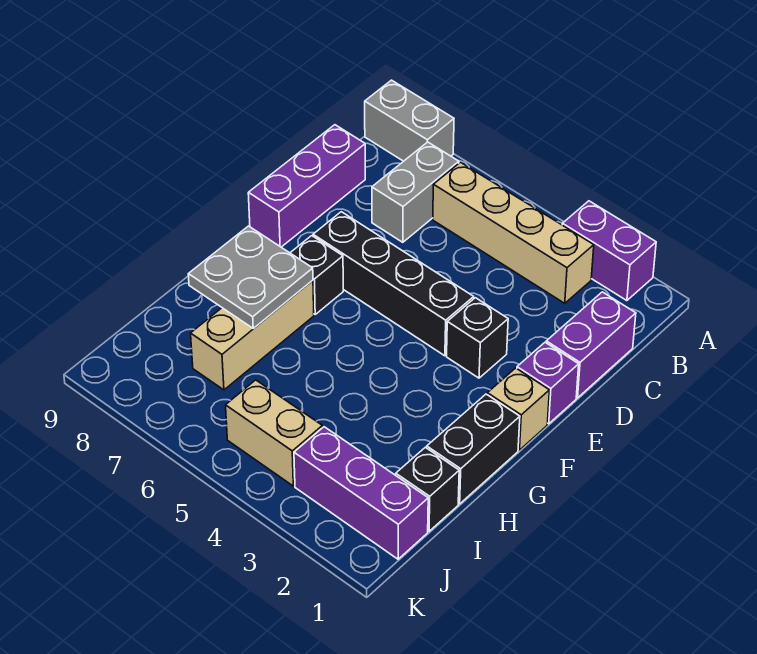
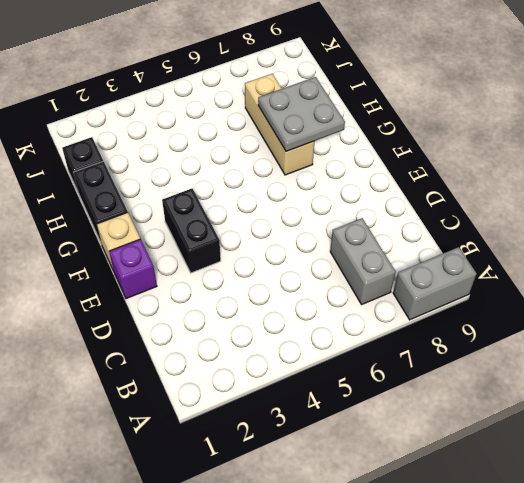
black 1x2 brick [162,189,221,273] -> black 1x1 brick [447,298,508,378]
none -> purple 1x2 brick [562,201,656,301]
none -> tan 1x4 brick [433,162,594,303]
none -> purple 1x2 brick [546,292,636,398]

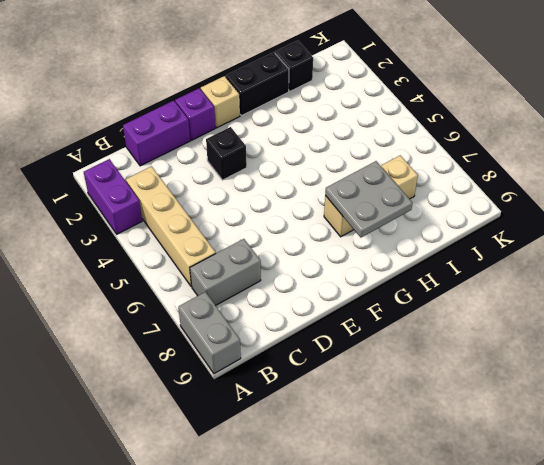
none -> purple 1x3 brick [248,125,365,247]
none -> black 1x4 brick [313,212,474,356]
none -> black 1x1 brick [290,236,343,314]

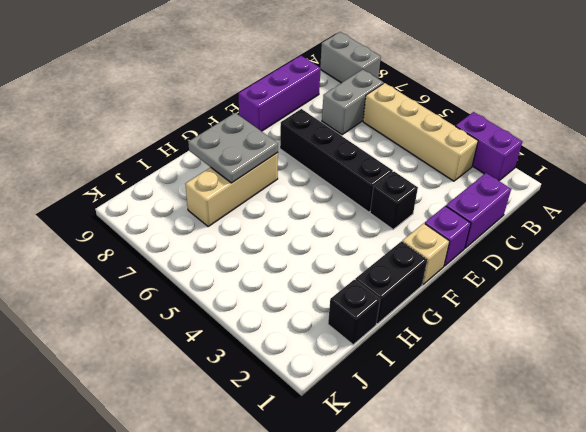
none -> black 1x1 brick [290,236,343,314]
none -> purple 1x3 brick [294,427,428,559]
none -> tan 1x2 brick [226,380,322,486]

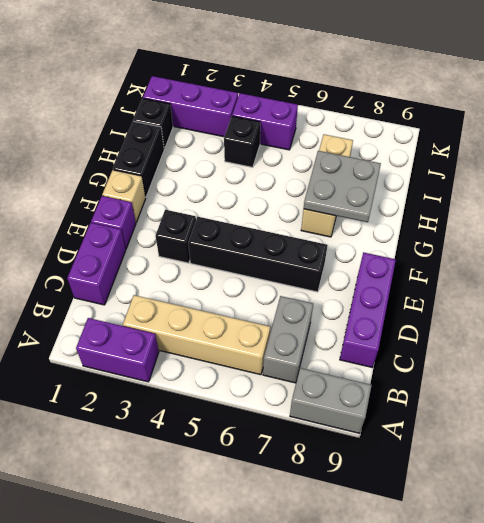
black 1x1 brick [224,116,260,167] -> black 1x1 brick moved to [290,236,343,314]
purple 1x2 brick [232,93,298,150] -> tan 1x2 brick [226,380,322,486]

